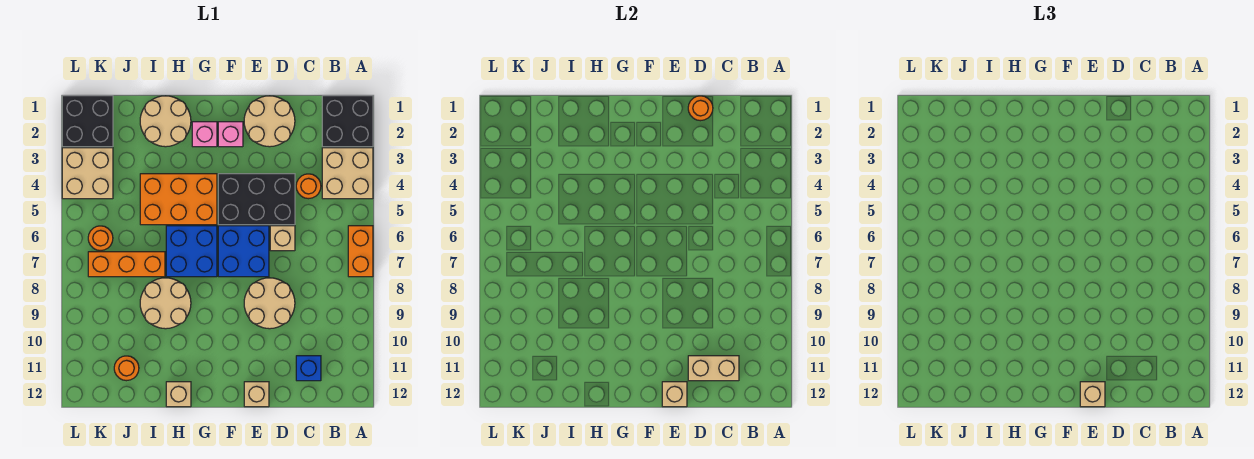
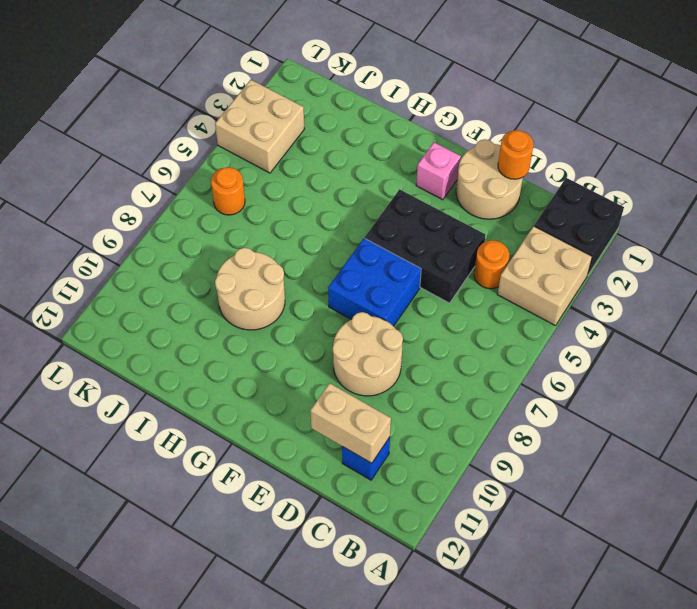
none -> orange 1x2 brick [348,226,373,277]
none -> tan 1x1 brick [270,226,295,251]
none -> tan 1x1 brick [244,382,269,407]

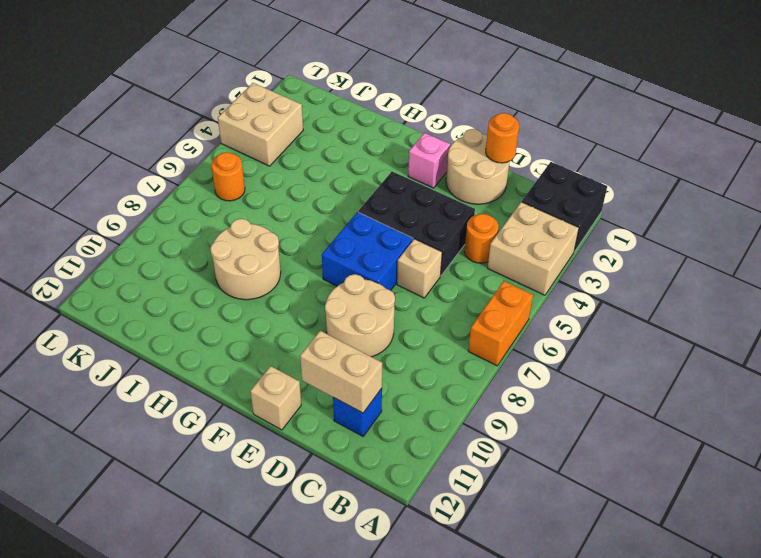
none -> pink 1x1 brick [192,122,217,147]
none -> orange 2x3 brick [140,174,217,225]
none -> blue 2x2 brick [166,226,217,277]

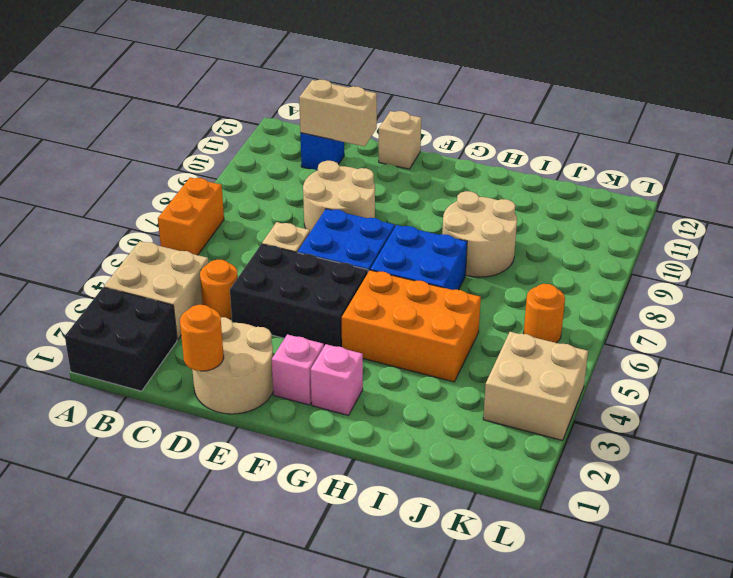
none -> tan 2x2 round brick [140,96,191,147]
none -> tan 1x1 brick [166,382,191,407]
none -> orange 1x3 brick [88,252,165,277]

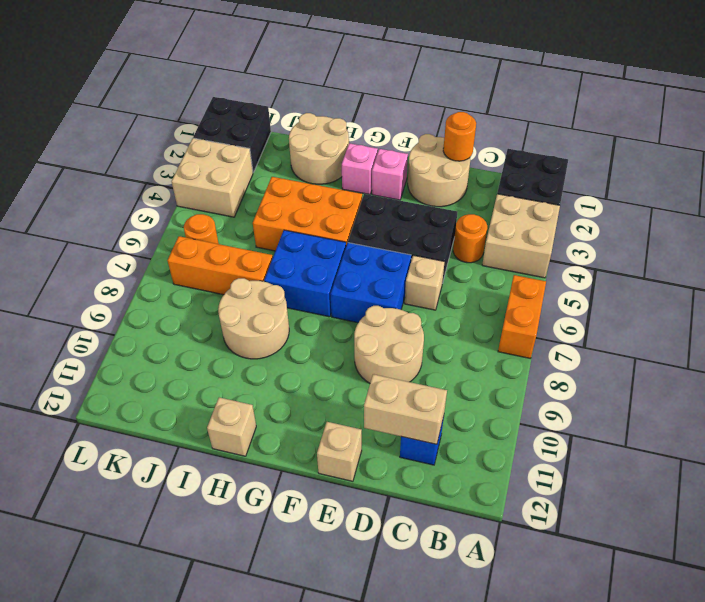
none -> orange 1x1 round brick [114,356,139,381]
none -> tan 1x1 brick [662,382,687,407]
none -> tan 1x1 brick [1080,382,1105,407]

